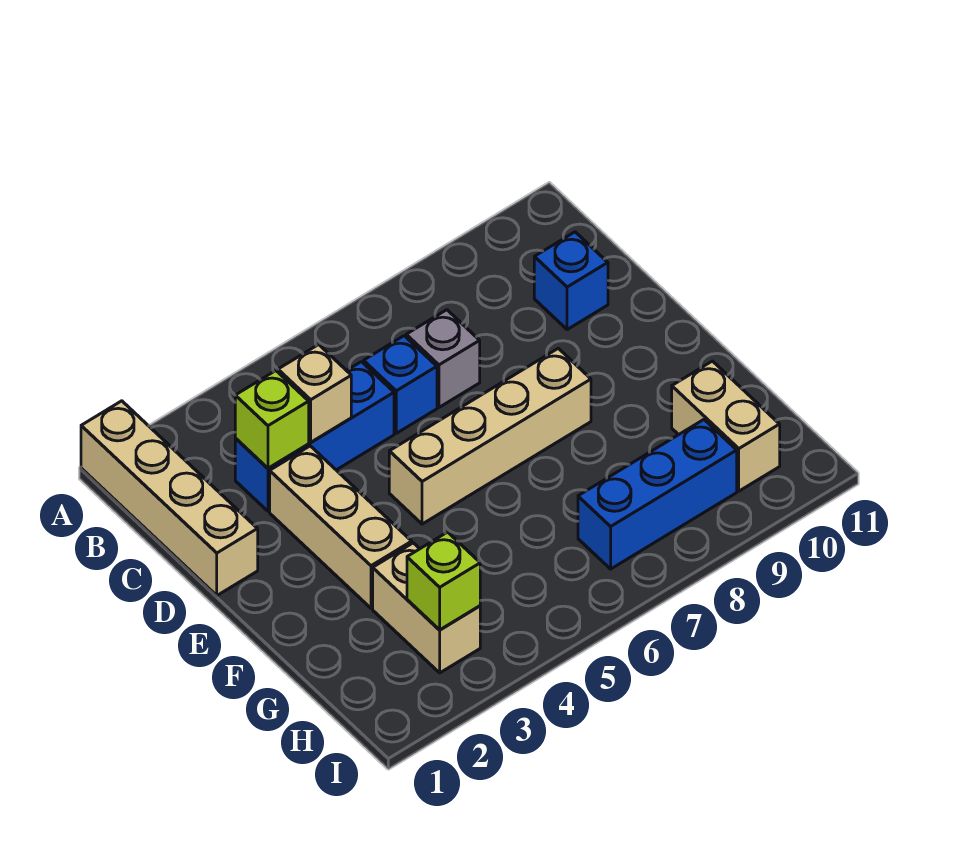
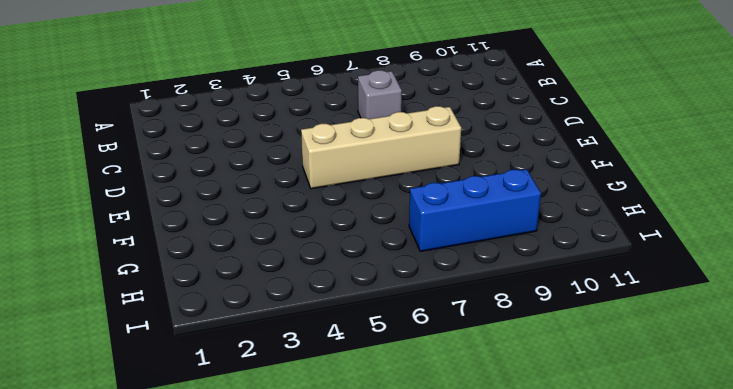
none -> tan 1x4 brick [81,401,258,595]
none -> blue 1x3 brick [235,362,394,511]
none -> blue 1x1 brick [364,336,437,433]

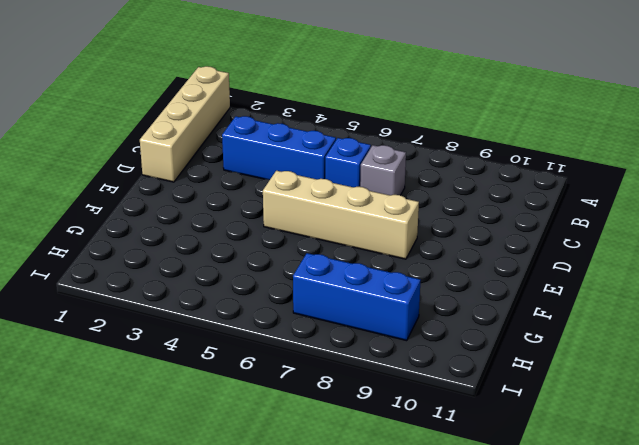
none -> blue 1x1 brick [534,232,608,330]
none -> tan 1x3 brick [270,446,412,608]
none -> tan 1x2 brick [373,543,480,673]

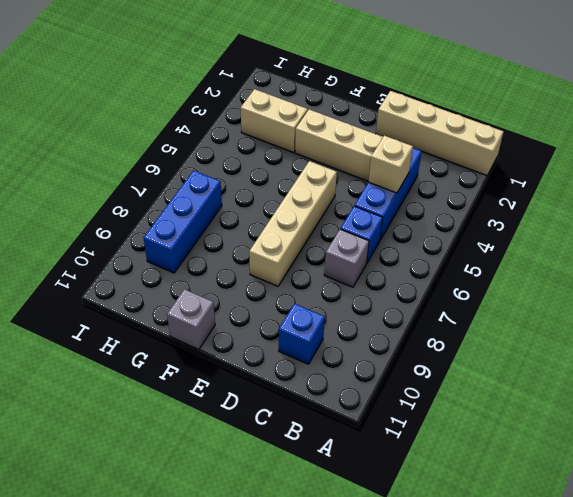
grey 1x1 brick [167,289,215,350] -> none
none -> tan 1x2 brick [672,361,780,491]
none -> lime 1x1 brick [235,371,309,468]
none -> lime 1x1 brick [407,532,480,630]

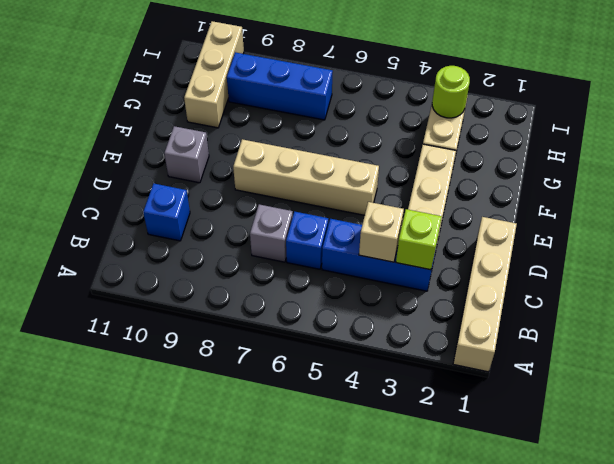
grey 1x1 brick [164,126,209,183] -> none
tan 1x3 brick [184,21,244,128] -> tan 1x2 brick [672,361,780,491]
lime 1x1 round brick [432,66,470,118] -> lime 1x1 brick [407,532,480,630]

